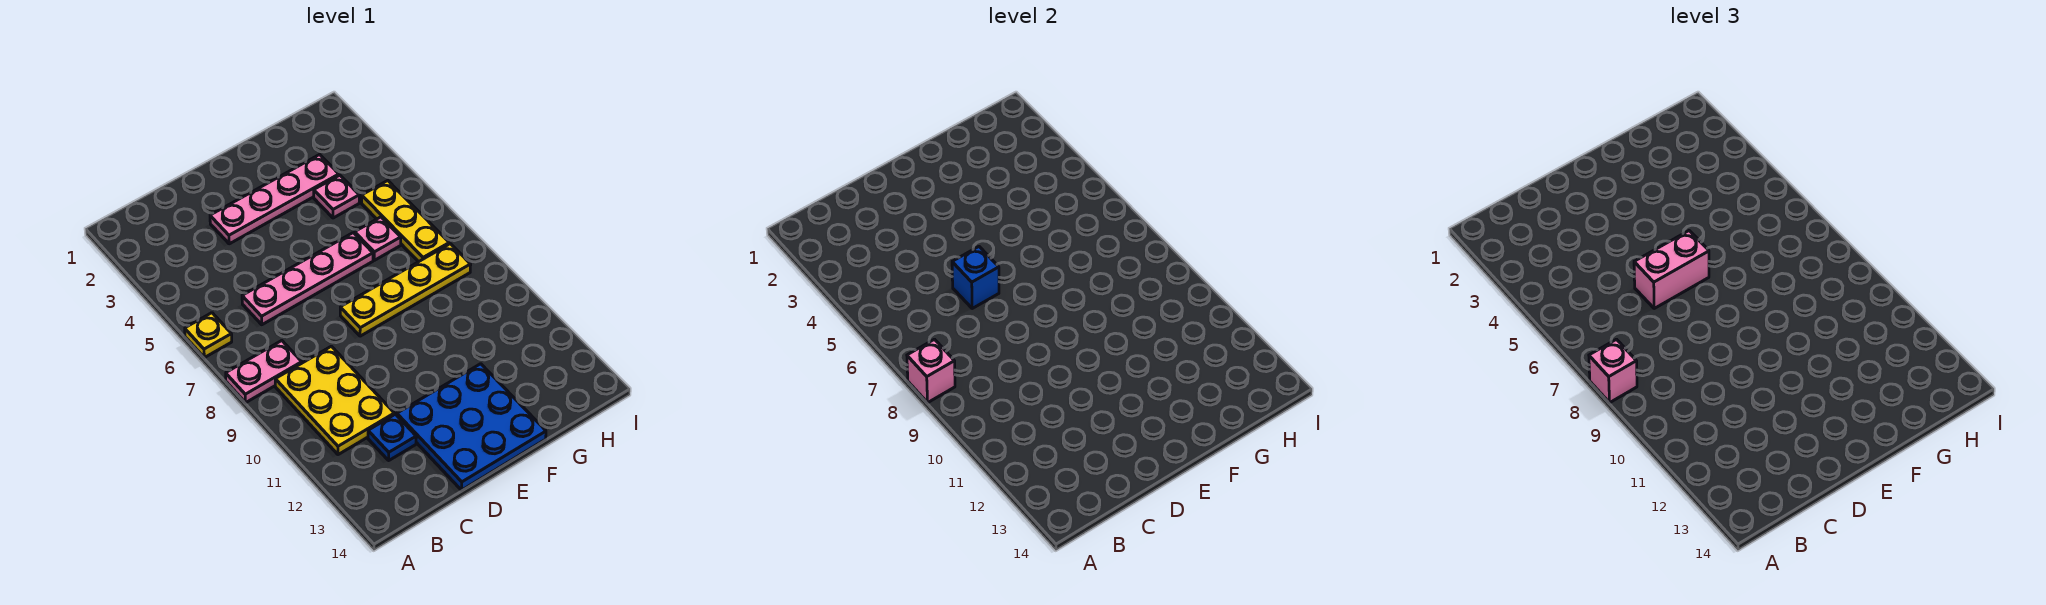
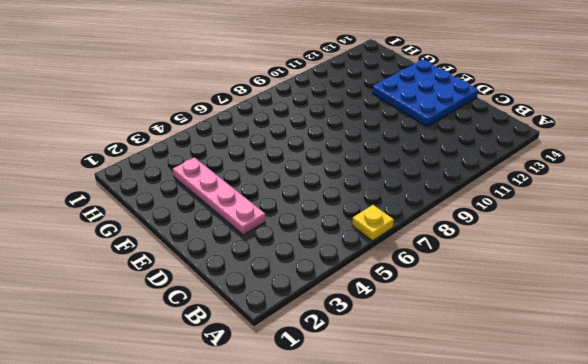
none -> pink 1x2 plate [226,341,302,402]
none -> yellow 2x3 plate [275,346,394,455]
none -> pink 1x4 plate [242,233,373,325]

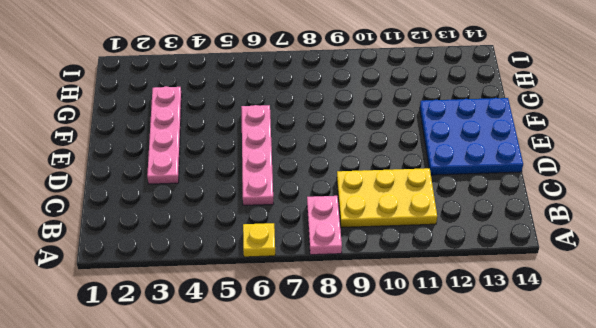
none -> blue 1x1 plate [368,414,416,460]
none -> yellow 1x4 plate [340,244,471,336]
none -> pink 1x1 plate [314,175,359,218]

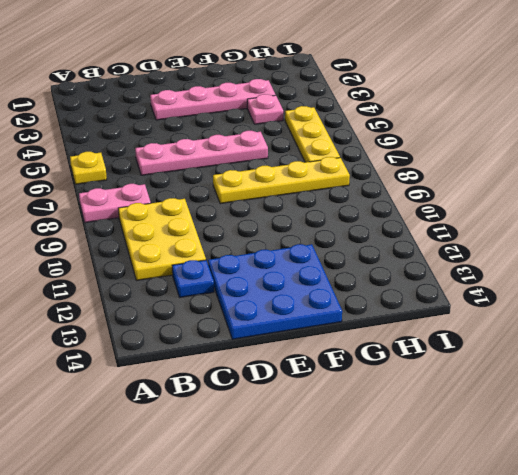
none -> pink 1x1 plate [355,217,401,260]
none -> pink 1x1 brick [907,339,955,402]
none -> blue 1x1 brick [952,247,999,308]

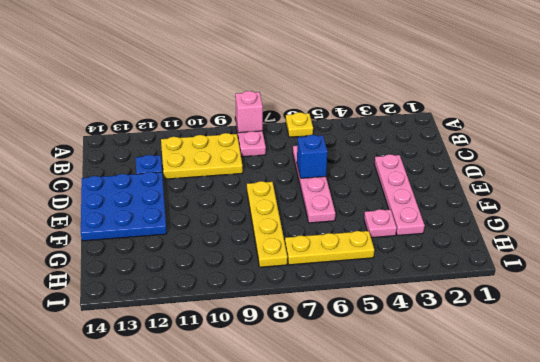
none -> pink 1x1 plate [355,217,401,260]
none -> pink 1x1 brick [1589,339,1637,402]
none -> pink 1x2 brick [1634,231,1709,308]

